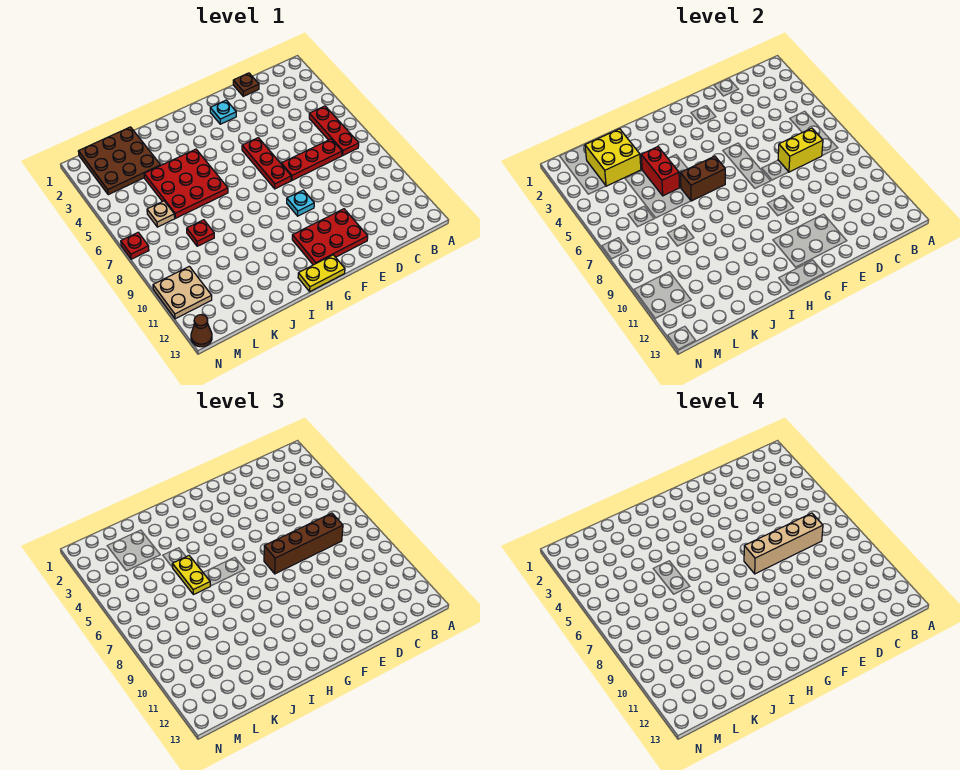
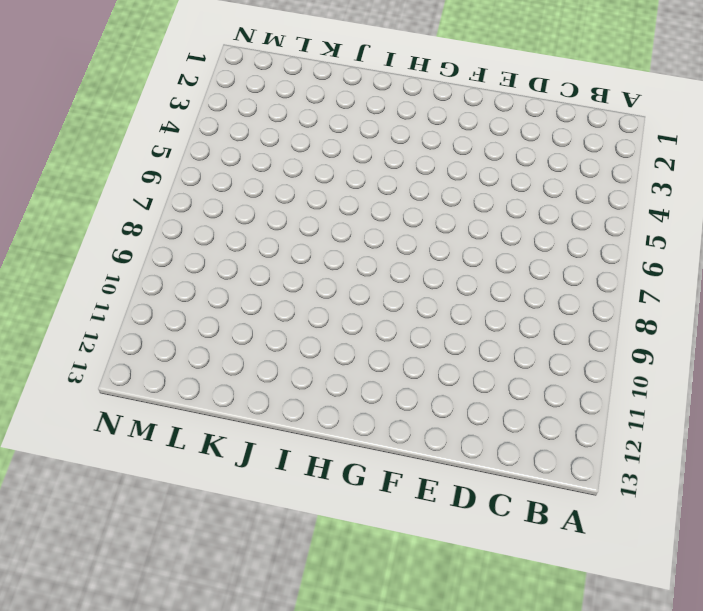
none -> red 1x3 plate [309,106,359,155]
none -> red 1x3 plate [281,139,342,180]
none -> brown 1x1 plate [233,73,259,96]

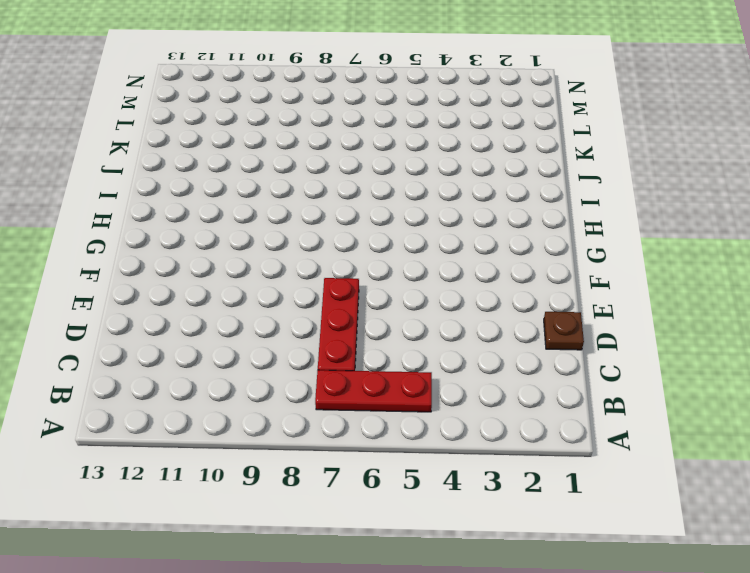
none -> red 2x3 plate [292,209,368,265]
none -> cyan 1x1 plate [210,100,236,124]
none -> red 1x3 plate [242,138,291,189]

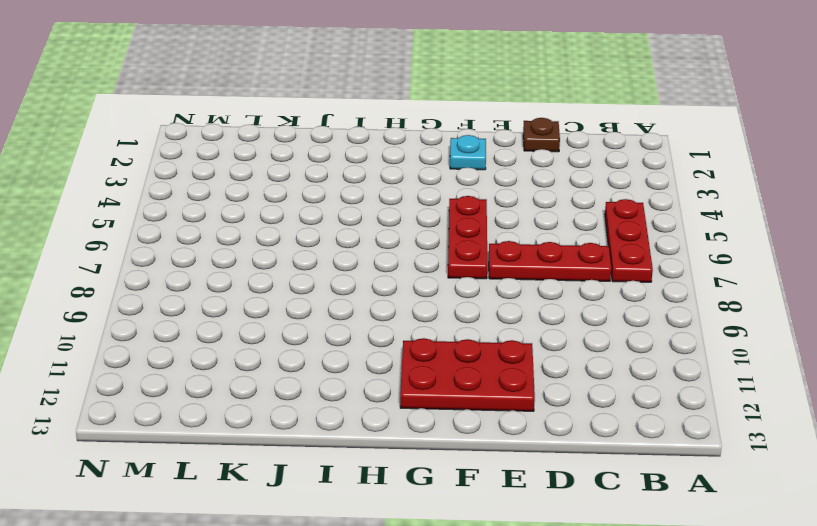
none -> cyan 1x1 plate [287,190,314,216]
none -> yellow 1x2 plate [298,255,345,291]
none -> red 3x3 plate [144,149,228,218]

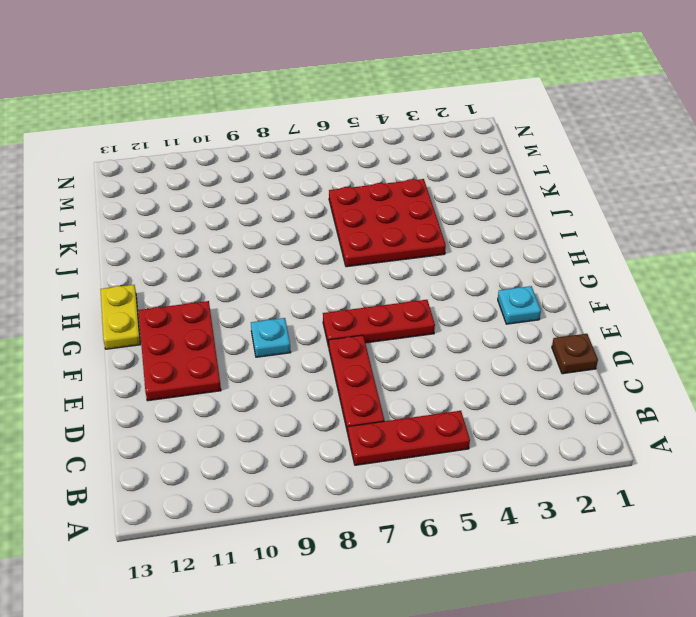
none -> brown 3x3 plate [78,127,161,195]
none -> red 1x1 plate [187,220,214,246]
none -> tan 1x1 plate [147,201,175,227]

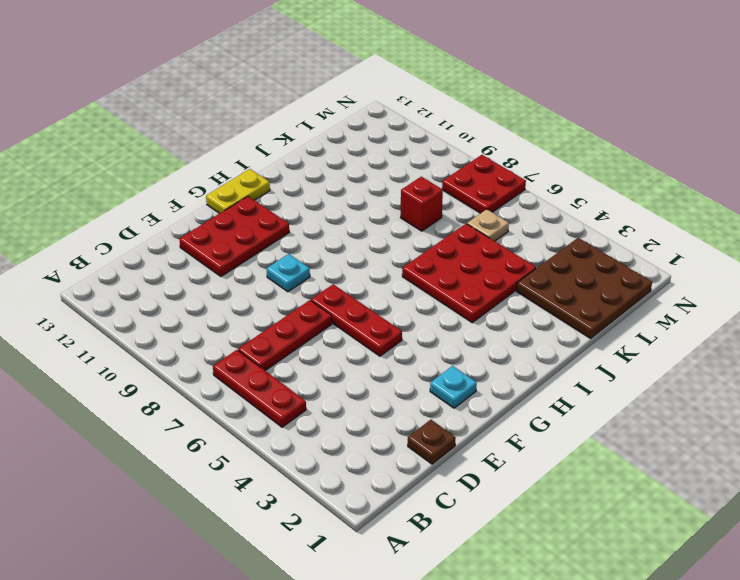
red 1x1 brick [401,177,443,231] -> red 1x1 plate [187,220,214,246]
red 2x2 plate [442,155,526,213] -> red 1x1 plate [121,233,149,259]
none -> tan 2x2 plate [153,266,212,319]
none -> brown 1x1 cone [191,315,212,347]
none -> yellow 1x2 brick [778,128,823,172]

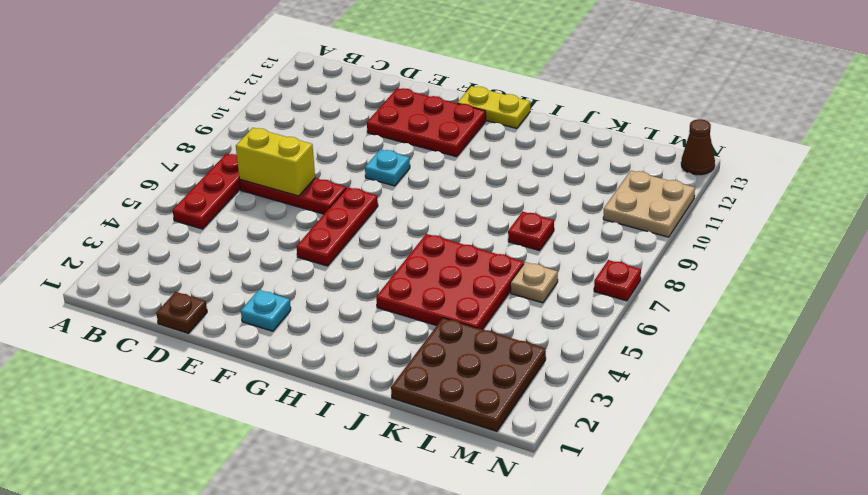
none -> brown 1x2 brick [680,156,725,201]
none -> red 1x2 brick [641,147,680,196]
none -> yellow 2x2 brick [585,129,641,186]

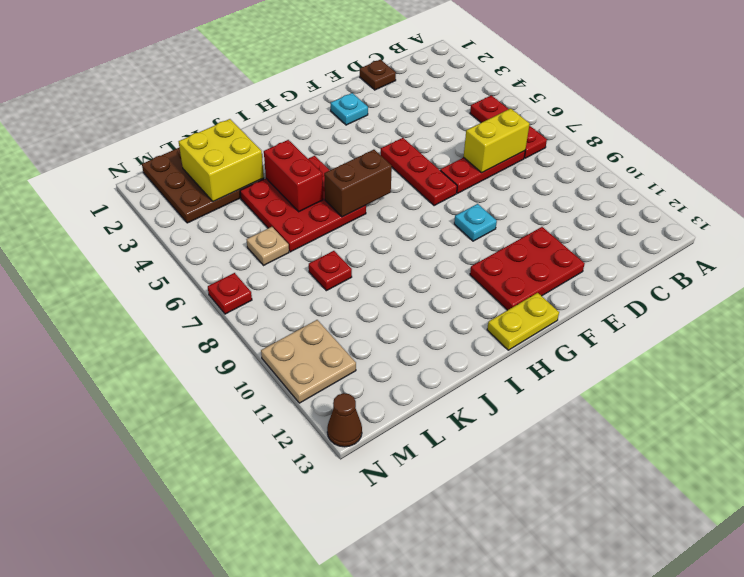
none -> brown 1x4 brick [264,513,343,574]
none -> yellow 1x2 plate [172,556,210,595]
none -> tan 1x4 brick [744,513,823,574]

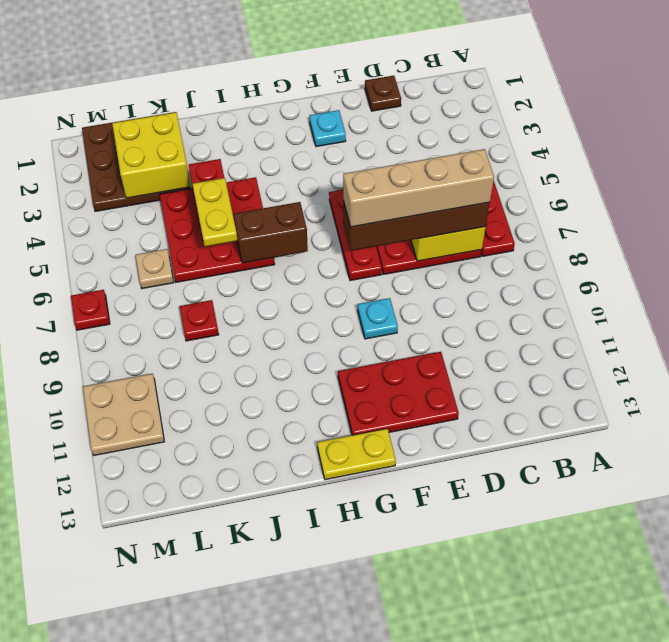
none -> brown 1x1 cone [191,315,212,347]

